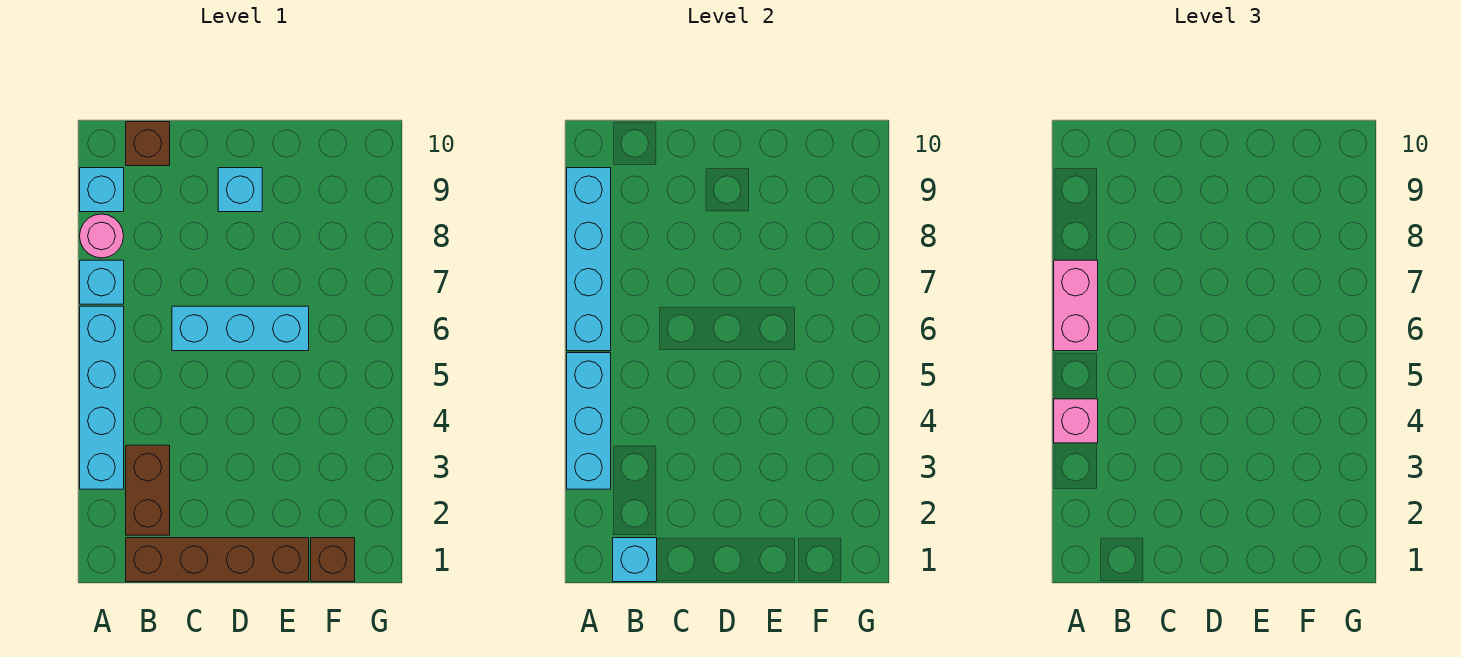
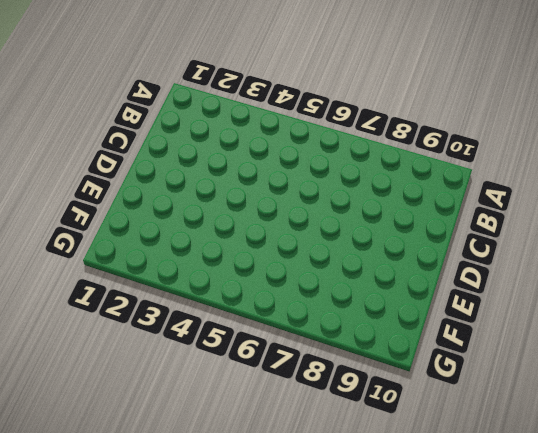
none -> cyan 1x4 brick [80,306,124,489]
none -> cyan 1x1 brick [80,260,124,304]
none -> pink 1x1 round brick [80,214,123,258]

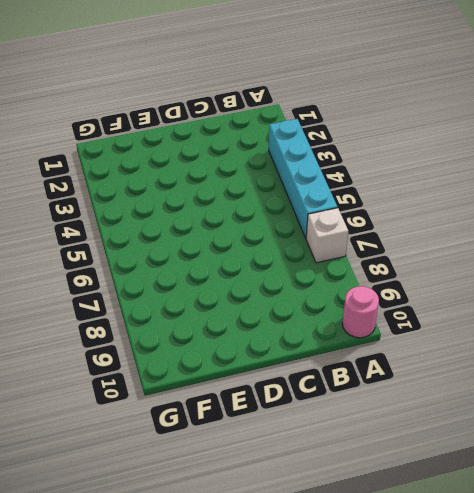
white 1x1 brick [306,208,348,263] -> cyan 1x1 brick [80,260,124,304]
pink 1x1 round brick [342,286,379,338] -> pink 1x1 round brick moved to [80,214,123,258]
none -> cyan 1x1 brick [80,168,124,212]
none -> brown 1x4 brick [126,538,309,582]
none -> brown 1x2 brick [126,445,170,535]

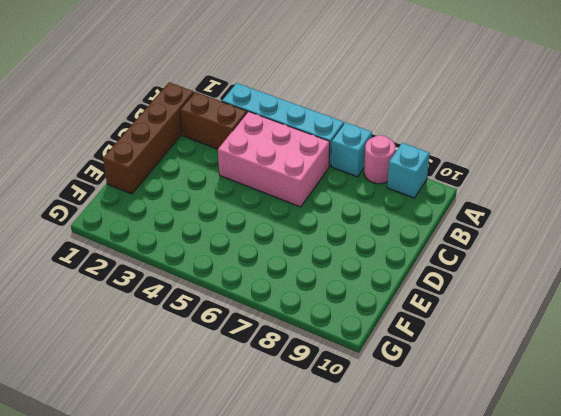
pink 2x3 brick [218,111,330,207] -> cyan 1x3 brick [172,306,309,351]
none -> brown 1x1 brick [126,122,170,166]
none -> cyan 1x1 brick [218,168,262,212]
none -> brown 1x1 brick [311,538,355,582]

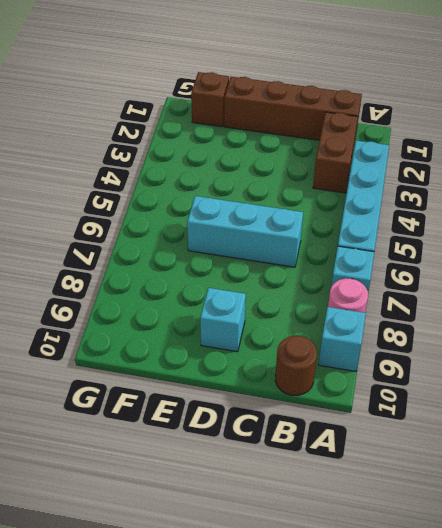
brown 1x1 round brick [275,336,317,395] -> brown 1x1 brick [126,122,170,166]
none -> cyan 1x3 brick [567,353,611,489]
none -> cyan 1x4 brick [567,168,611,351]
none -> cyan 1x1 brick [613,538,657,582]

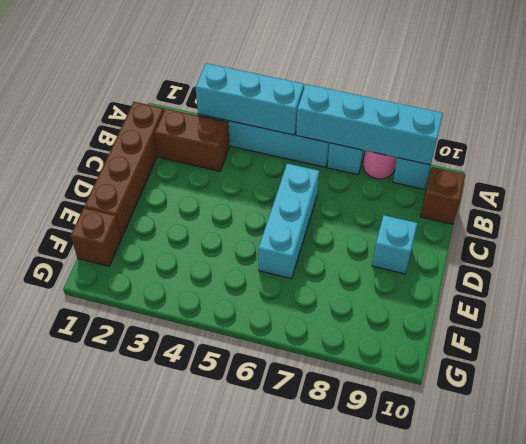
none -> cyan 1x1 brick [613,538,657,582]
none -> pink 1x1 brick [1054,399,1098,443]
none -> pink 1x2 brick [1054,260,1098,351]

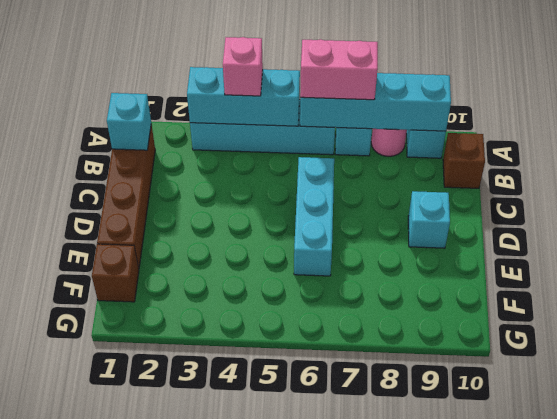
none -> brown 1x2 brick [126,445,170,535]

